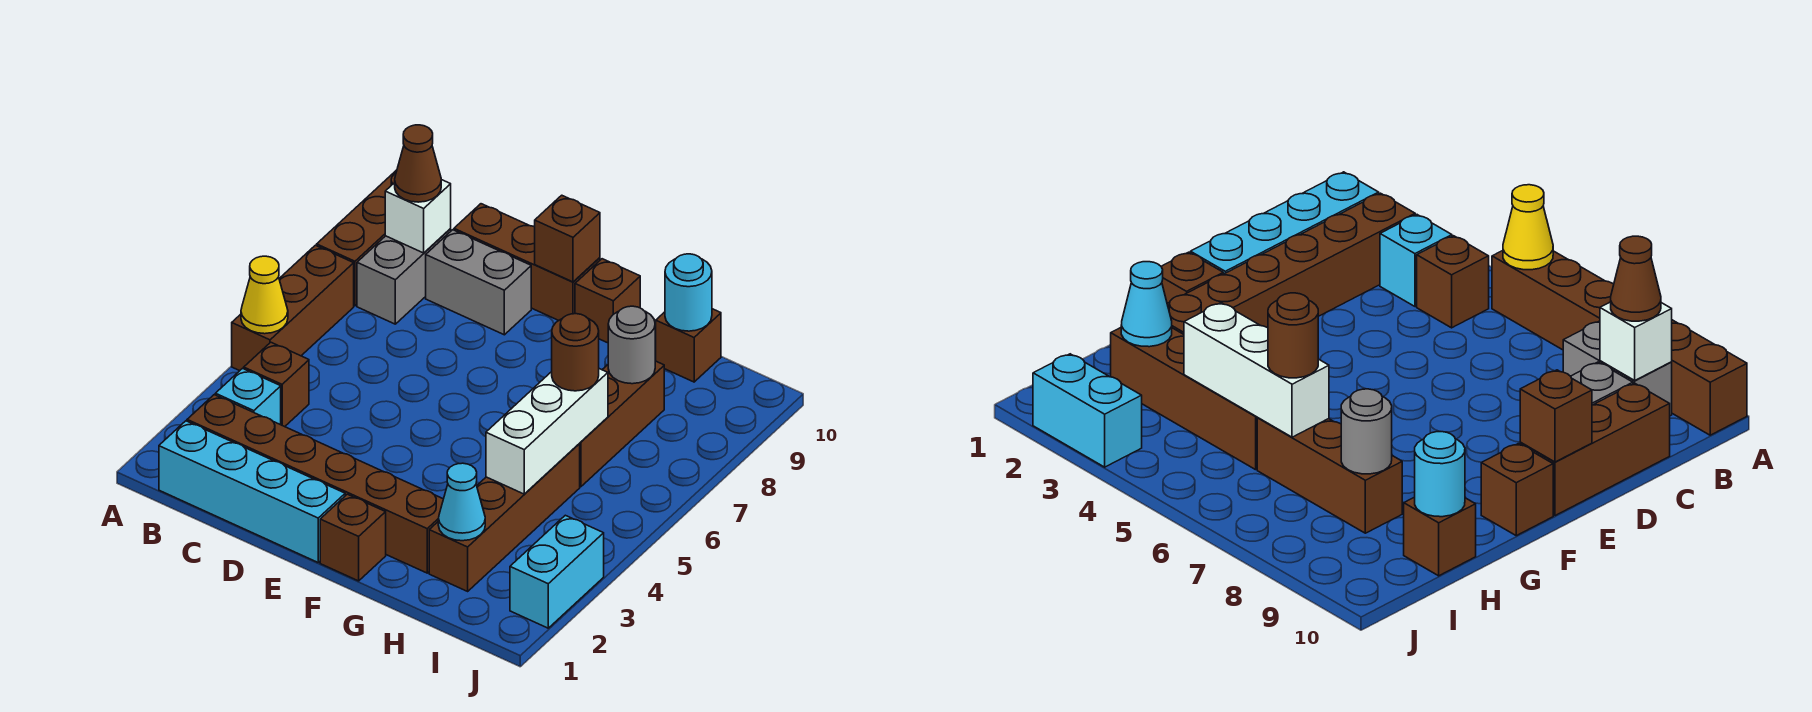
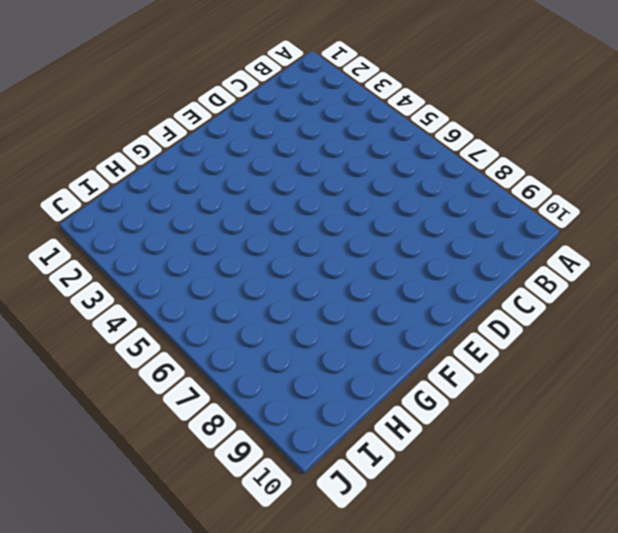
none -> brown 1x3 brick [232,245,354,371]
none -> brown 1x3 brick [317,170,397,306]
none -> cyan 1x4 brick [159,421,345,562]

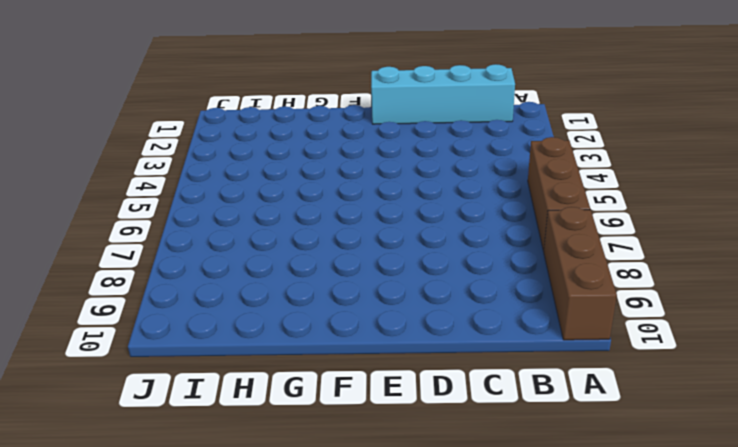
none -> brown 1x6 brick [187,395,443,573]
none -> cyan 1x1 brick [215,369,281,425]
none -> brown 1x1 brick [244,342,309,427]

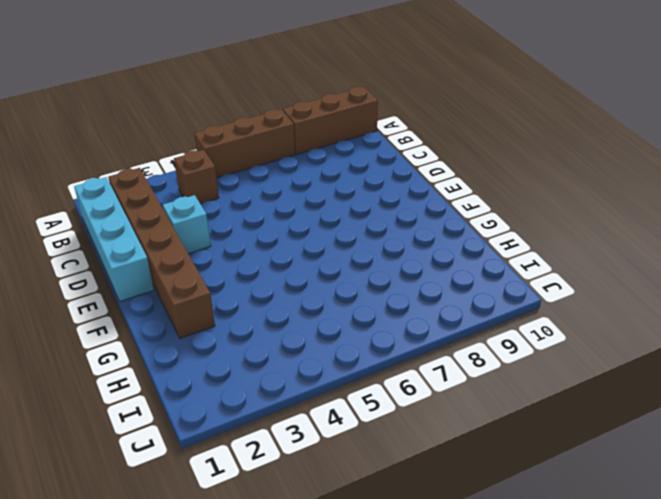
cyan 1x1 brick [163,195,211,254] -> cyan 1x1 brick moved to [215,369,281,425]
none -> grey 1x2 brick [357,229,451,324]
none -> grey 1x2 brick [426,230,531,335]
none -> brown 1x3 brick [454,204,600,321]

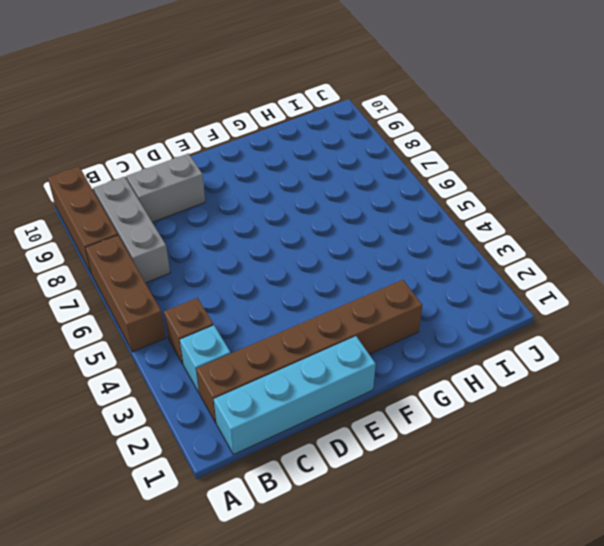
grey 1x3 brick [94,177,170,283] -> grey 1x2 brick [357,229,451,324]
none -> brown 1x3 brick [454,204,600,321]
none -> brown 1x1 brick [320,494,386,581]
none -> brown 1x1 brick [575,259,640,343]

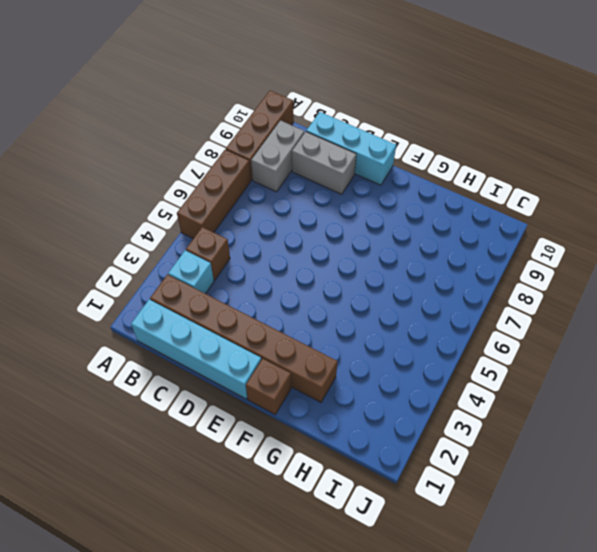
cyan 1x3 brick [306,112,396,185] -> brown 1x3 brick [454,204,600,321]
none -> brown 1x1 brick [575,259,640,343]
none -> brown 1x4 brick [429,444,580,591]
none -> brown 1x3 brick [579,361,664,487]

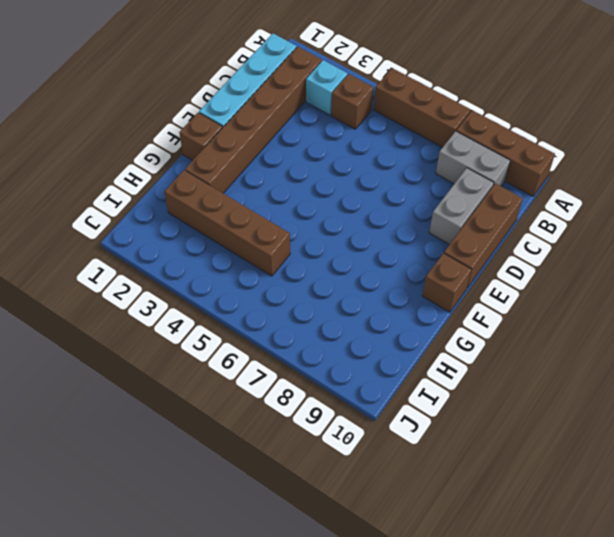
none -> brown 1x3 brick [579,361,664,487]
none -> brown 1x1 brick [655,309,721,382]
none -> cyan 1x2 brick [510,515,604,628]

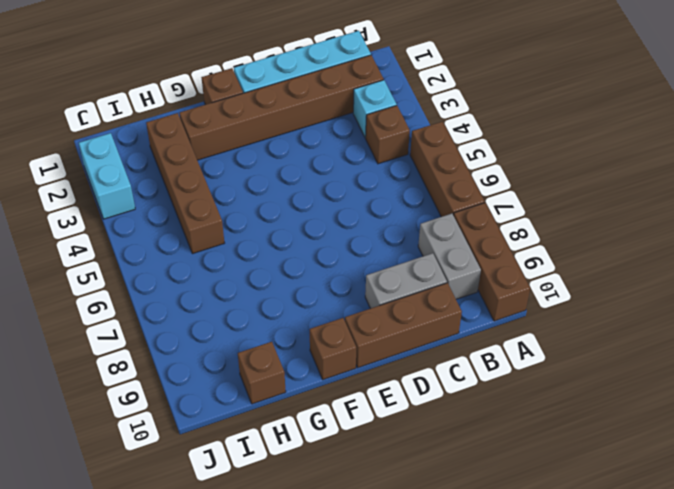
none -> brown 1x3 brick [579,361,664,487]
none -> yellow 1x1 cone [241,256,288,334]
none -> white 1x1 brick [385,180,451,253]

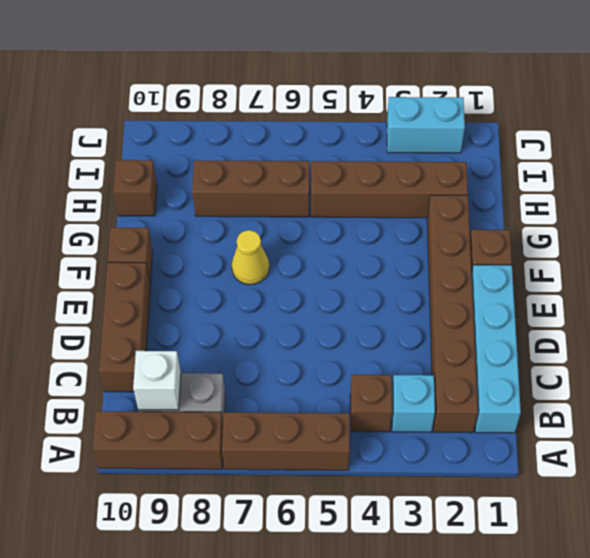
yellow 1x1 cone [232,230,269,285] -> yellow 1x1 cone moved to [241,256,288,334]
none -> grey 1x2 brick [426,230,531,335]
none -> brown 1x1 brick [535,195,600,282]
none -> cyan 1x1 cone [438,463,485,541]

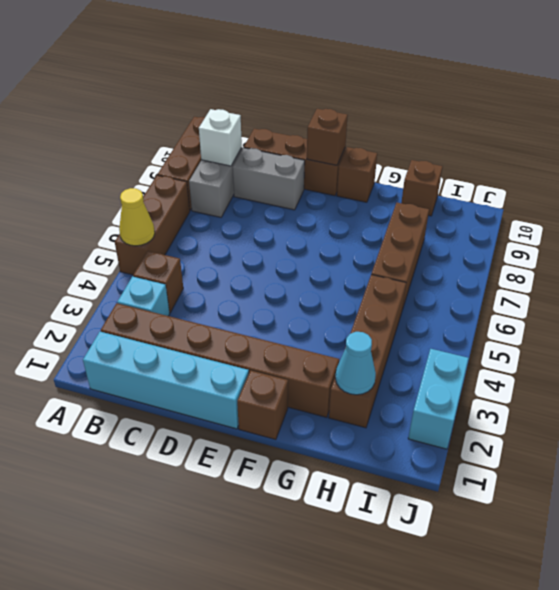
none -> white 1x3 brick [486,369,608,494]
none -> grey 1x1 round brick [608,306,655,384]
none -> cyan 1x1 round brick [665,254,712,331]

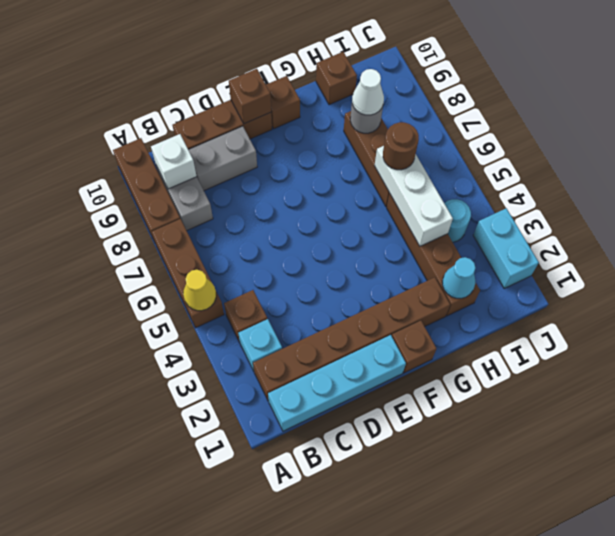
white 1x1 cone [352,69,384,115] -> none
cyan 1x1 round brick [444,199,471,242] -> cyan 1x1 round brick moved to [665,254,712,331]
none -> brown 1x1 cone [395,125,441,202]

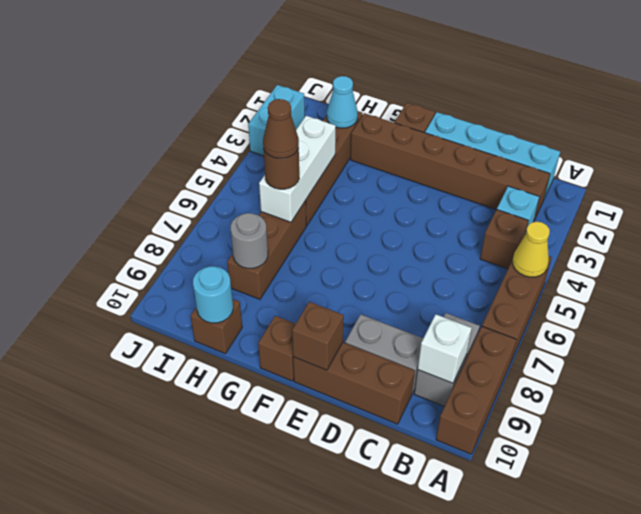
brown 1x1 cone [263,99,299,158] -> brown 1x1 cone moved to [395,125,441,202]

